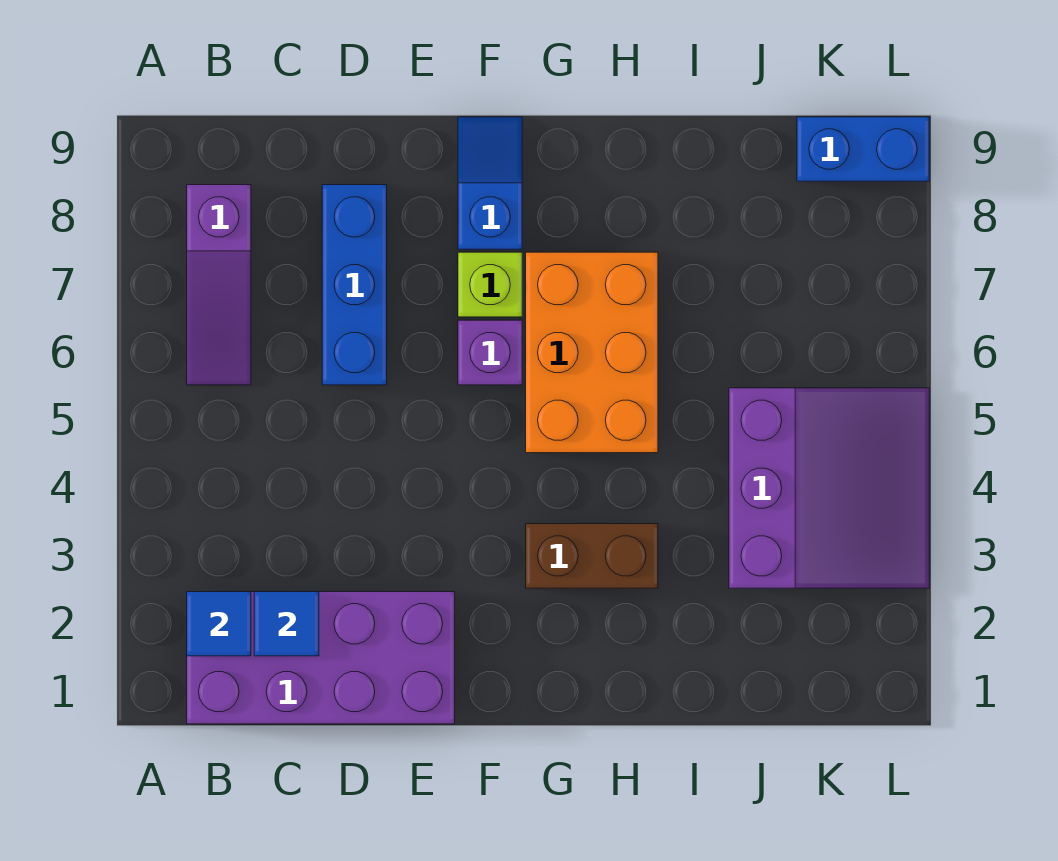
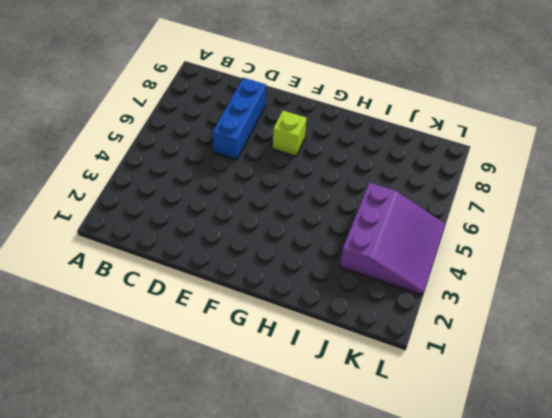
none -> purple 2x4 brick [187,592,455,724]
none -> purple 1x3 slope [187,185,251,385]
none -> purple 1x1 brick [458,320,522,385]

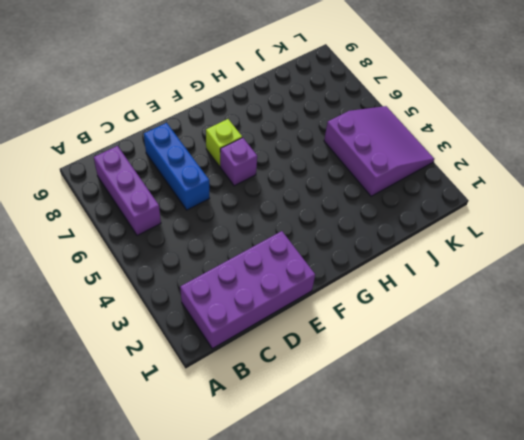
purple 1x3 brick [94,146,161,236] -> purple 1x3 slope [187,185,251,385]
none -> blue 1x2 slope [458,117,522,249]
none -> brown 1x2 brick [526,524,658,588]
none -> orange 2x3 brick [526,252,658,453]

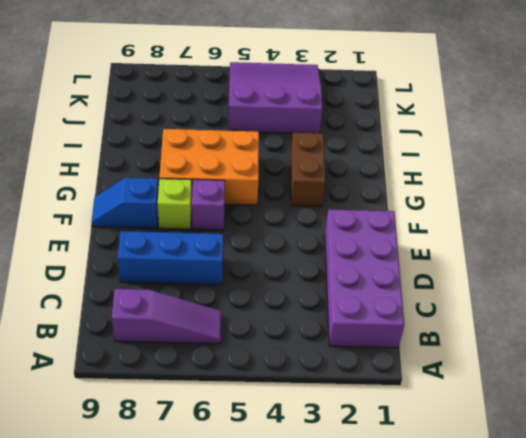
none -> blue 1x2 brick [797,117,929,181]
none -> blue 1x1 tile [187,592,251,656]
none -> blue 1x1 tile [254,592,319,656]

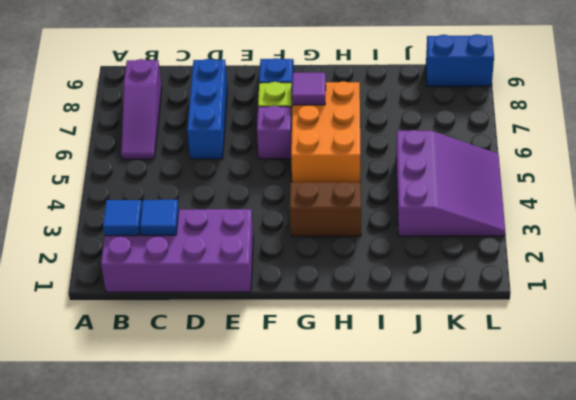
purple 1x1 tile [292,73,326,105] -> none

